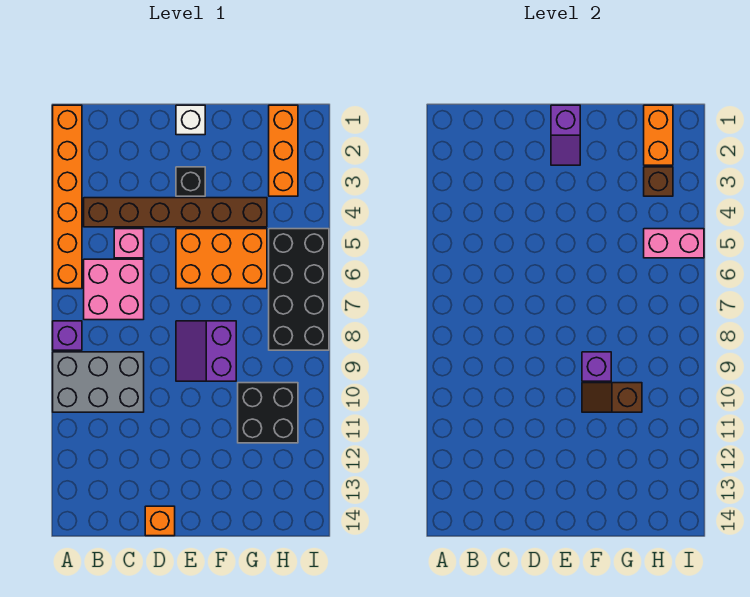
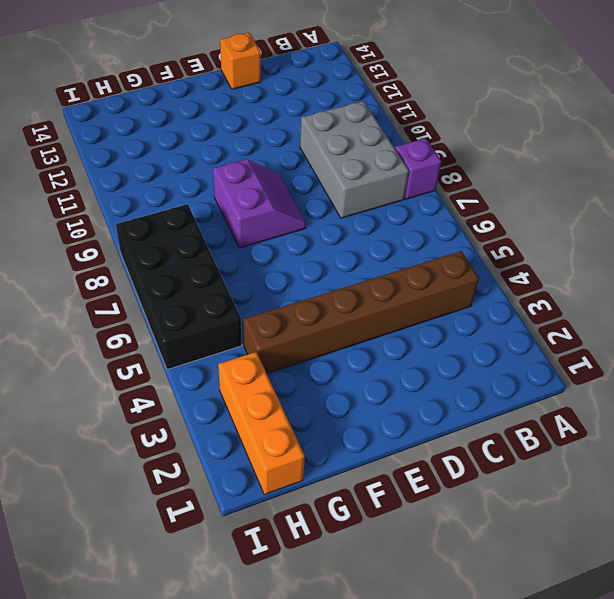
grey 2x3 brick [300,101,409,218] -> grey 2x3 brick turned to [53,352,144,412]
none -> orange 1x6 brick [53,105,82,289]
none -> pink 2x2 brick [84,259,144,320]
none -> pink 1x1 brick [114,229,144,258]

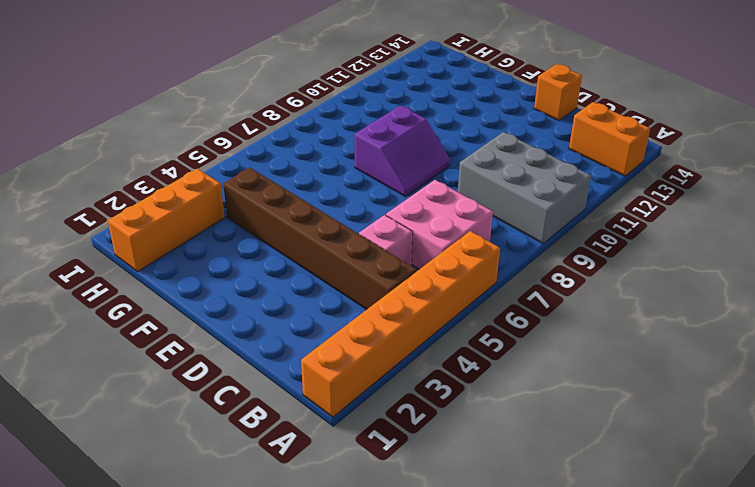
orange 1x2 brick [569,102,650,176] -> orange 1x2 brick turned to [644,105,673,165]
none -> purple 1x1 brick [53,321,82,350]
none -> white 1x1 brick [176,105,205,135]
none -> black 1x1 brick [176,167,205,196]

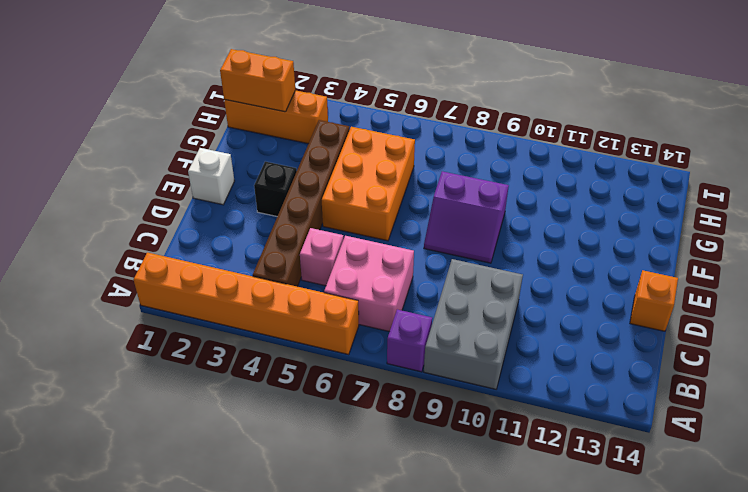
none -> black 2x2 brick [238,383,298,443]
none -> black 2x4 brick [269,229,329,350]
none -> purple 1x2 slope [551,105,580,165]

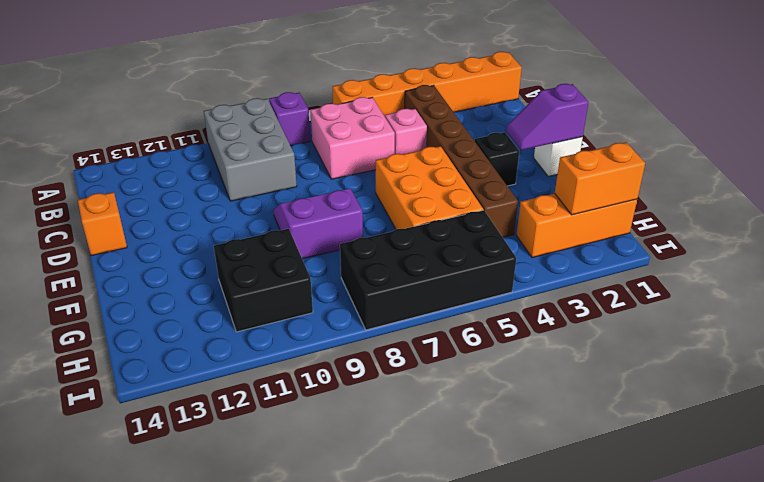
none -> purple 1x1 brick [582,352,611,381]
none -> brown 1x2 slope [582,383,642,412]
none -> brown 1x1 brick [644,167,673,196]

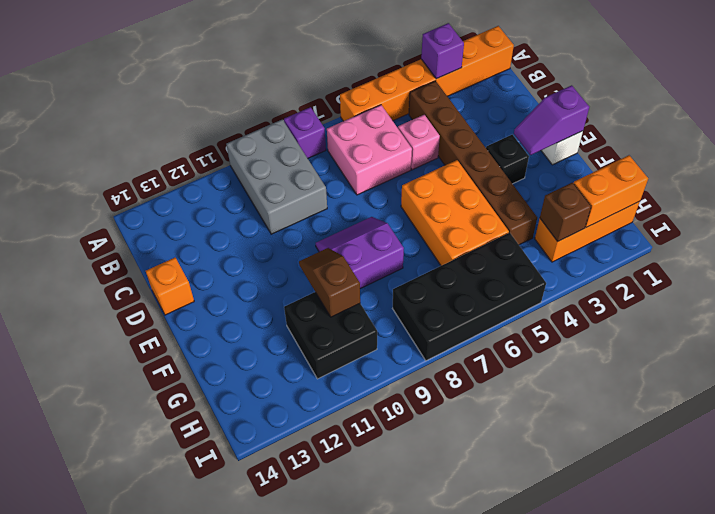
purple 1x1 brick [421,23,464,79] -> purple 1x1 brick moved to [582,352,611,381]
none -> pink 1x2 brick [644,229,704,258]

